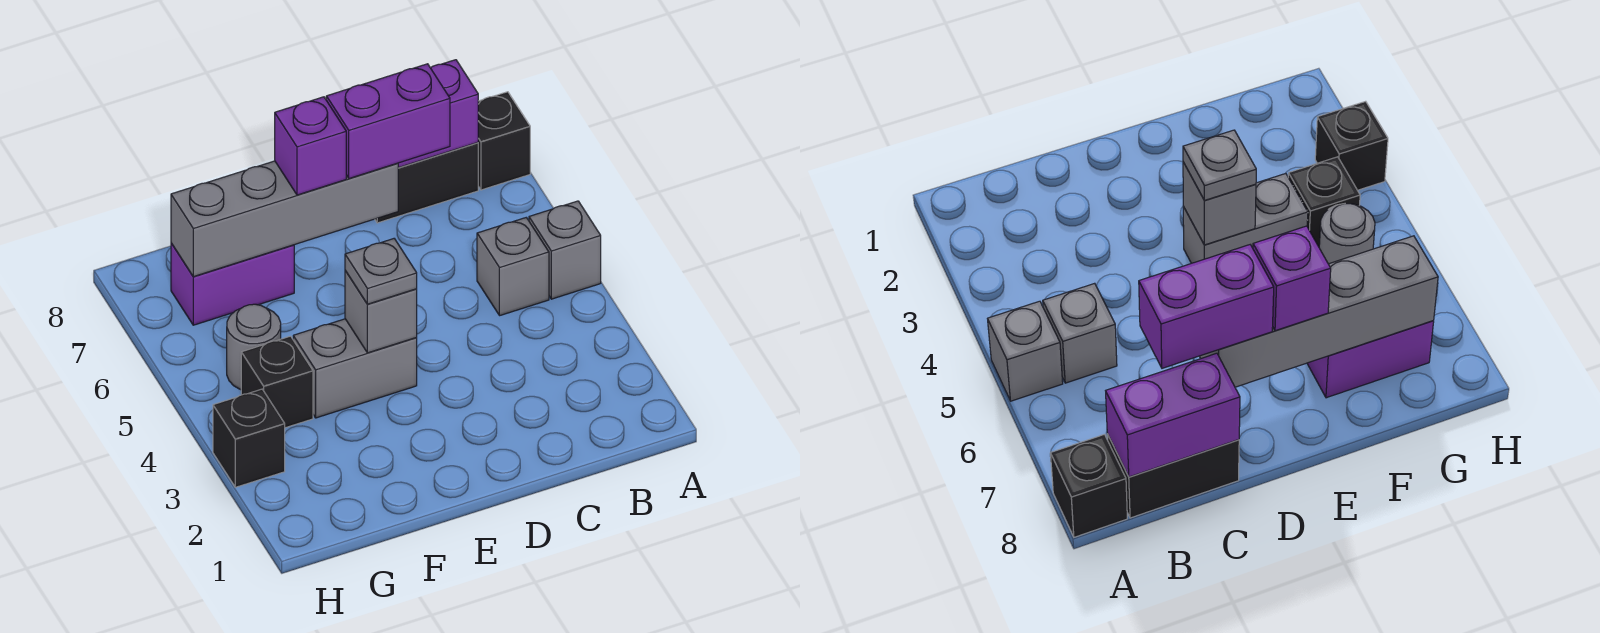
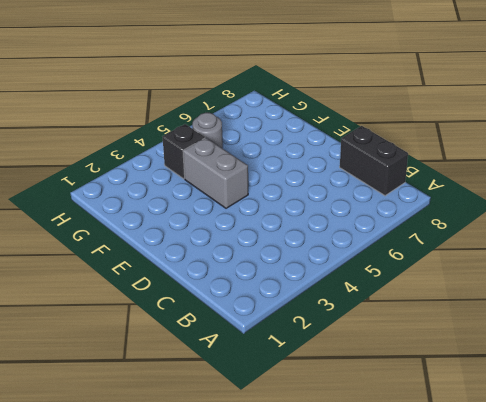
none -> grey 1x1 brick [529,201,601,299]
none -> black 1x1 brick [478,92,530,190]
none -> grey 1x1 brick [477,218,549,316]

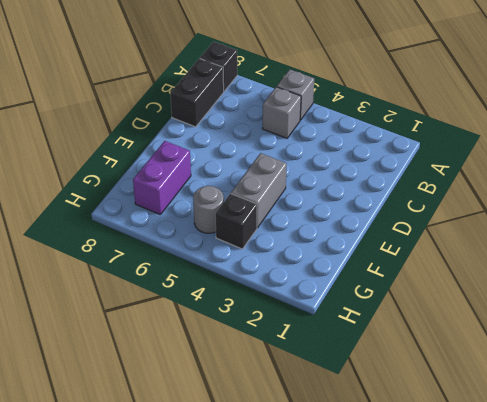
none -> black 1x1 brick [213,389,285,487]
none -> purple 1x2 brick [398,60,478,168]
none -> grey 1x4 brick [171,161,398,277]

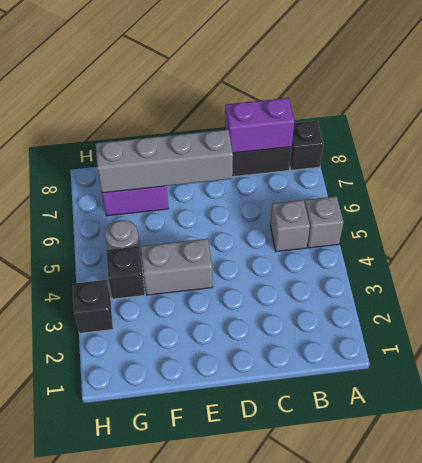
none -> grey 1x1 brick [345,271,417,353]
none -> purple 1x2 brick [326,64,450,178]
none -> grey 1x1 plate [345,239,417,304]

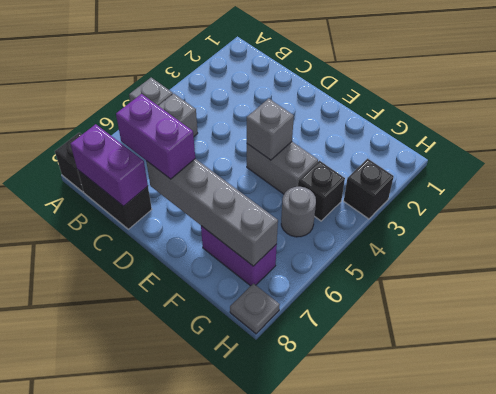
grey 1x1 plate [230,283,280,334] -> grey 1x1 plate moved to [345,239,417,304]
none -> purple 1x1 brick [275,97,346,195]

